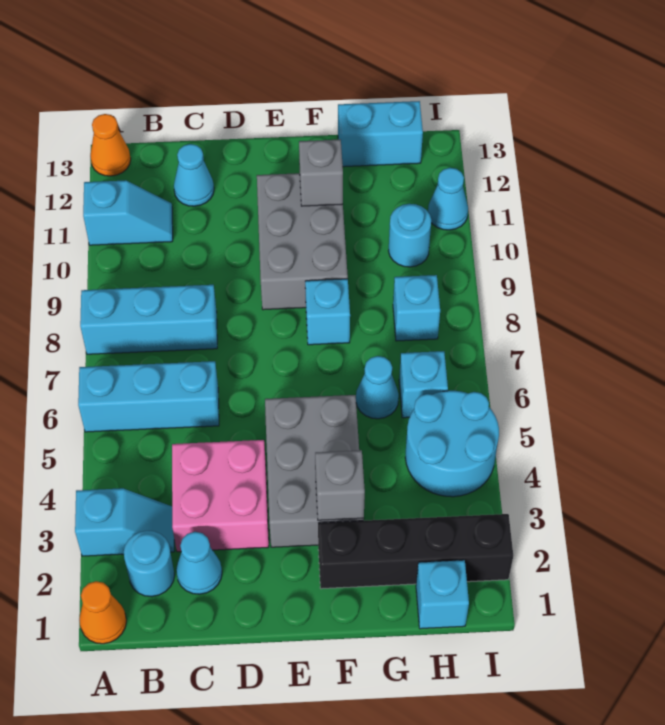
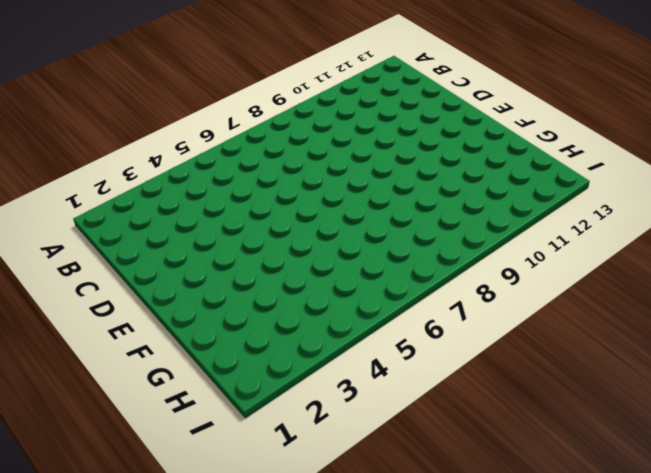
none -> orange 1x1 cone [79,581,126,644]
none -> cyan 1x2 slope [75,488,174,556]
none -> cyan 1x3 brick [78,361,219,432]

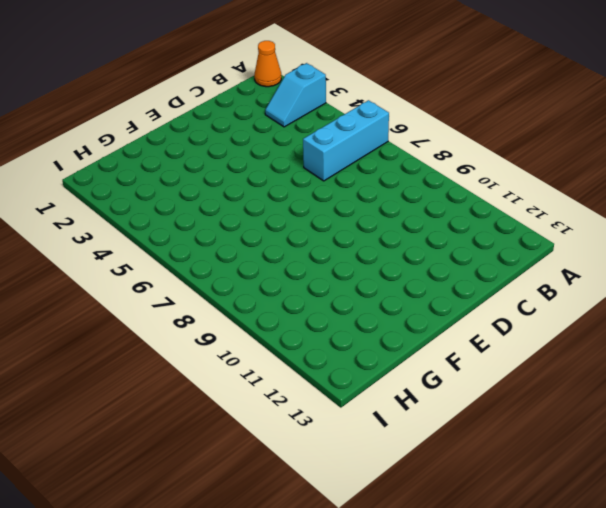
none -> cyan 1x3 brick [80,285,217,354]
none -> cyan 1x2 slope [83,180,173,245]
none -> orange 1x1 cone [90,114,131,176]

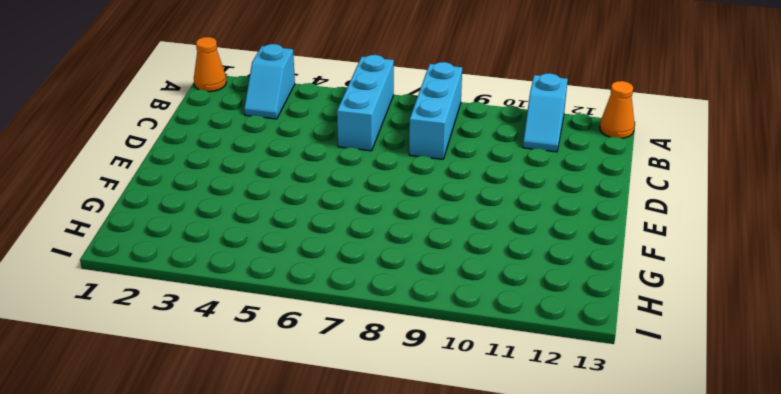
none -> cyan 1x1 round brick [124,531,175,597]
none -> cyan 1x1 cone [176,532,222,594]
none -> pink 2x2 brick [172,440,269,552]

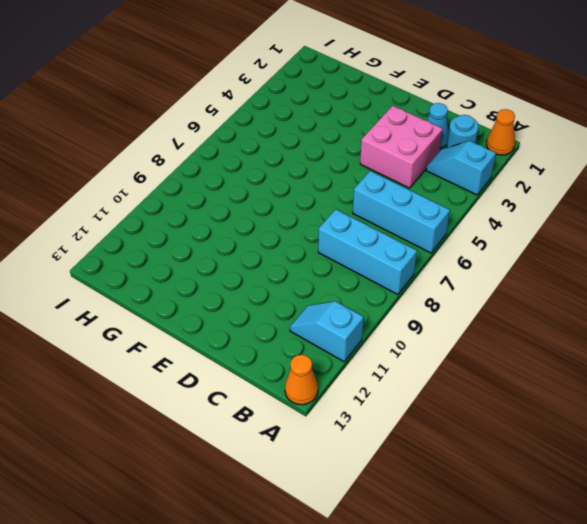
none -> cyan 1x1 cone [174,144,214,206]
none -> grey 2x3 brick [265,395,364,547]
none -> grey 2x3 brick [257,173,348,310]

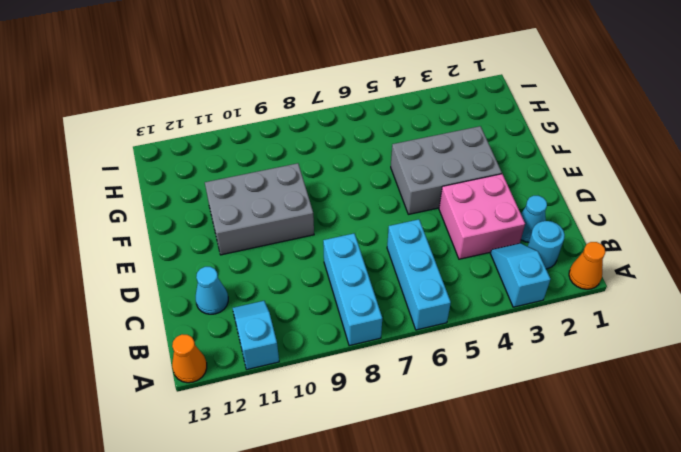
none -> black 1x4 brick [318,514,513,589]
none -> cyan 1x1 brick [305,279,350,345]
none -> cyan 1x1 cone [356,356,399,419]

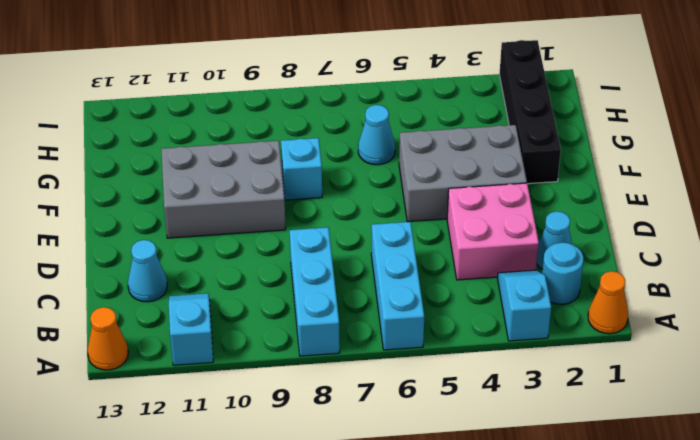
none -> cyan 1x2 brick [338,101,423,167]
none -> cyan 1x1 brick [416,560,469,629]
none -> cyan 2x2 round brick [405,391,499,497]

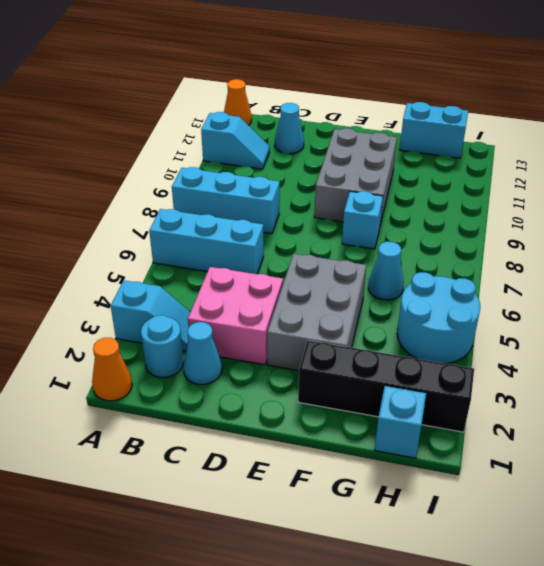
none -> cyan 1x1 brick [399,351,448,418]
none -> cyan 1x1 brick [393,275,440,341]
none -> cyan 1x1 round brick [389,204,431,267]

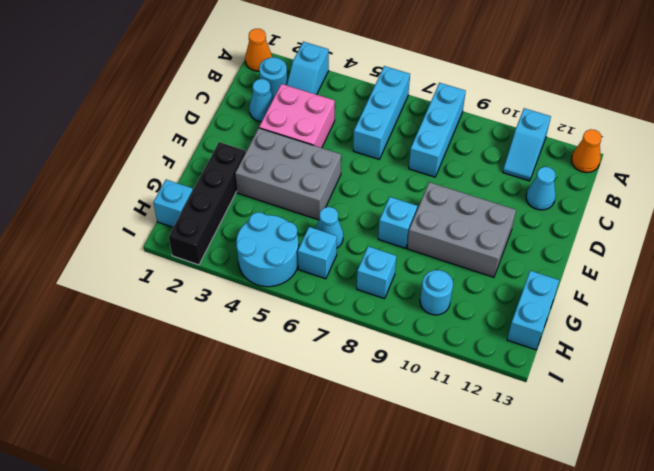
none -> cyan 1x1 cone [428,168,468,230]
none -> grey 1x1 brick [315,450,365,520]
none -> grey 1x1 brick [299,139,343,206]

